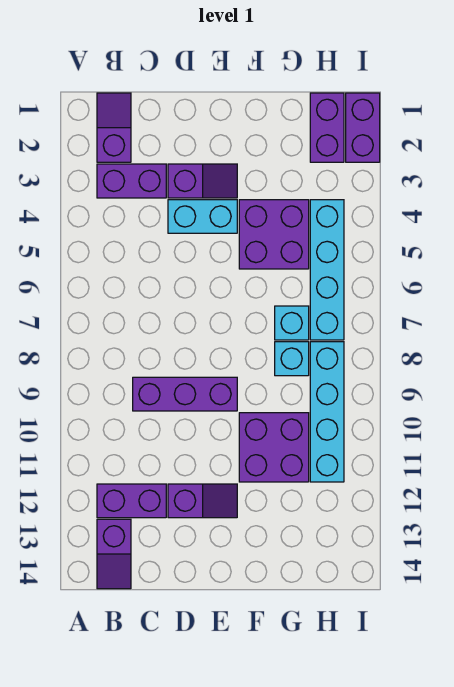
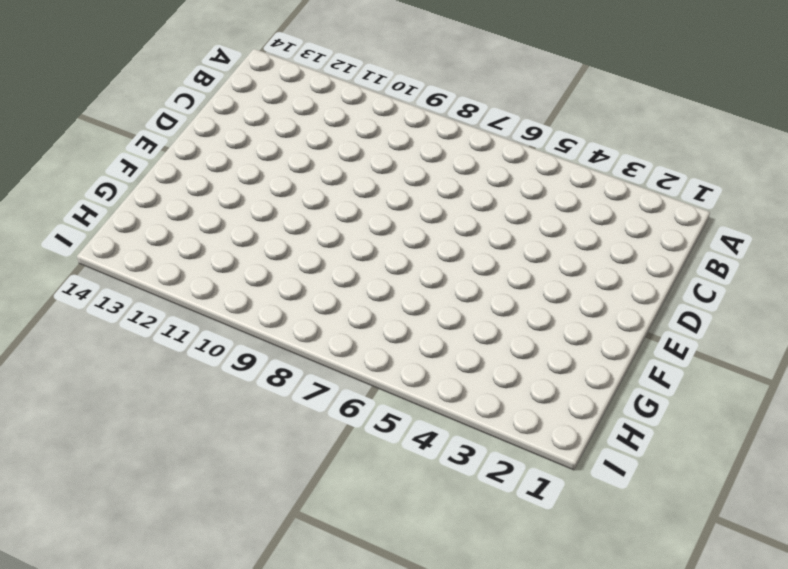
none -> purple 1x2 slope [97,93,131,162]
none -> purple 1x2 brick [97,164,166,198]
none -> purple 1x2 brick [97,484,166,518]

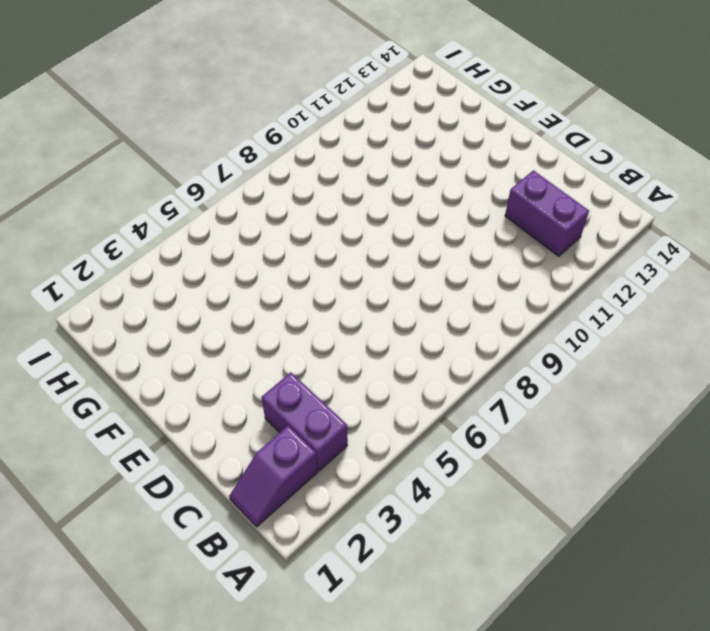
none -> purple 1x2 slope [97,519,131,589]
none -> purple 1x3 brick [133,377,237,411]
none -> purple 1x2 slope [168,164,237,198]

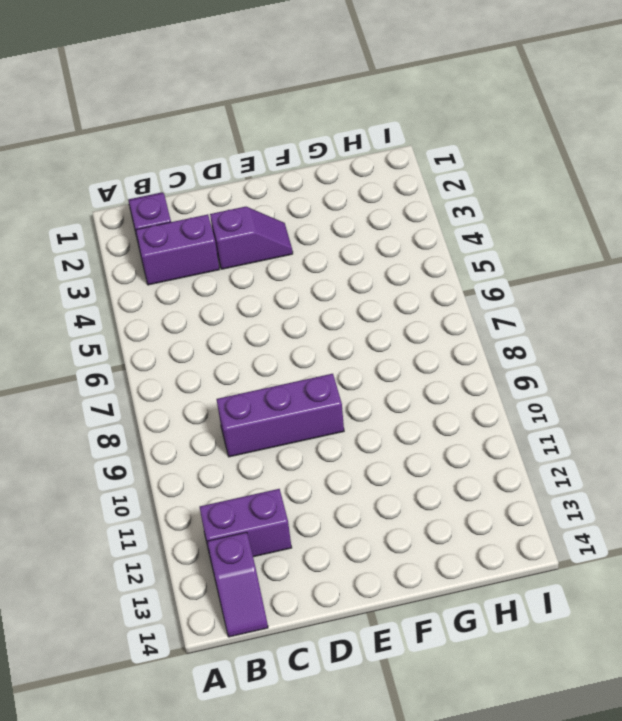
none -> cyan 1x2 brick [168,200,237,233]
none -> purple 1x2 slope [168,484,237,518]
none -> purple 2x2 brick [239,200,309,269]

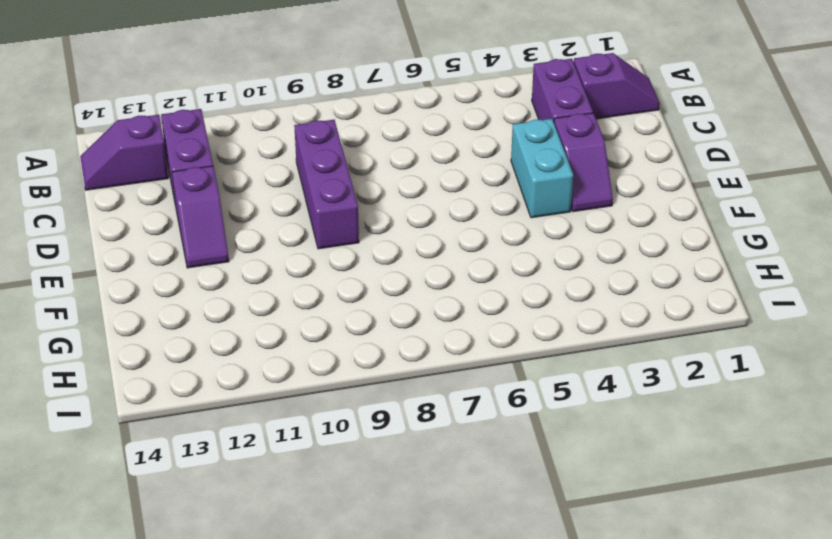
none -> purple 2x2 brick [239,200,309,269]
none -> purple 2x2 brick [239,413,309,482]
none -> cyan 1x1 brick [275,306,309,340]

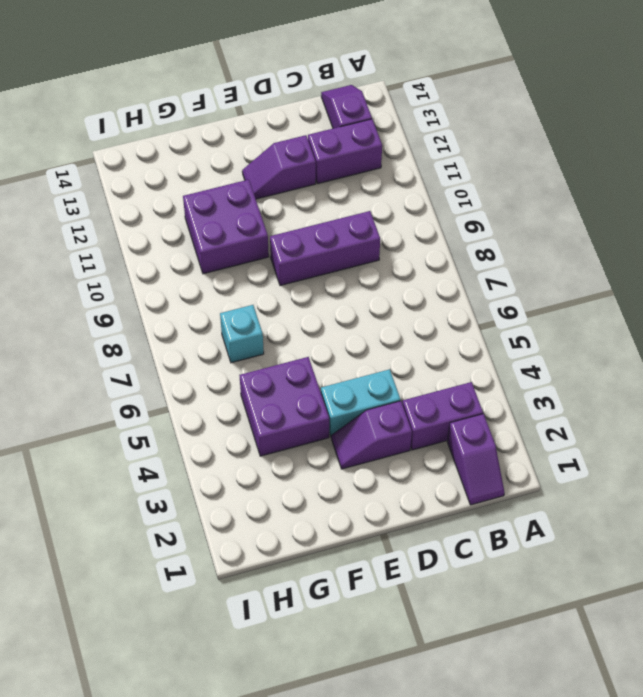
none -> cyan 1x1 brick [275,342,309,376]
none -> purple 1x2 brick [310,93,344,162]
none -> cyan 1x4 brick [310,200,344,340]

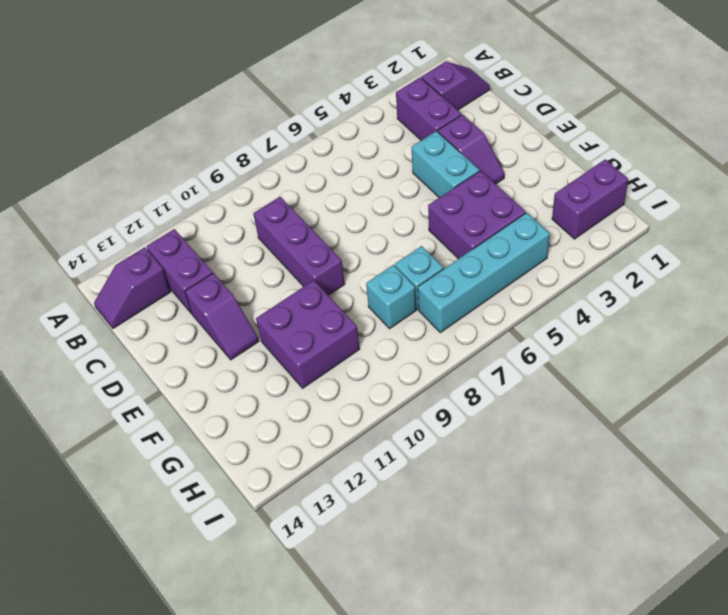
none -> cyan 1x4 brick [310,342,344,482]
none -> purple 1x2 brick [346,93,380,162]

